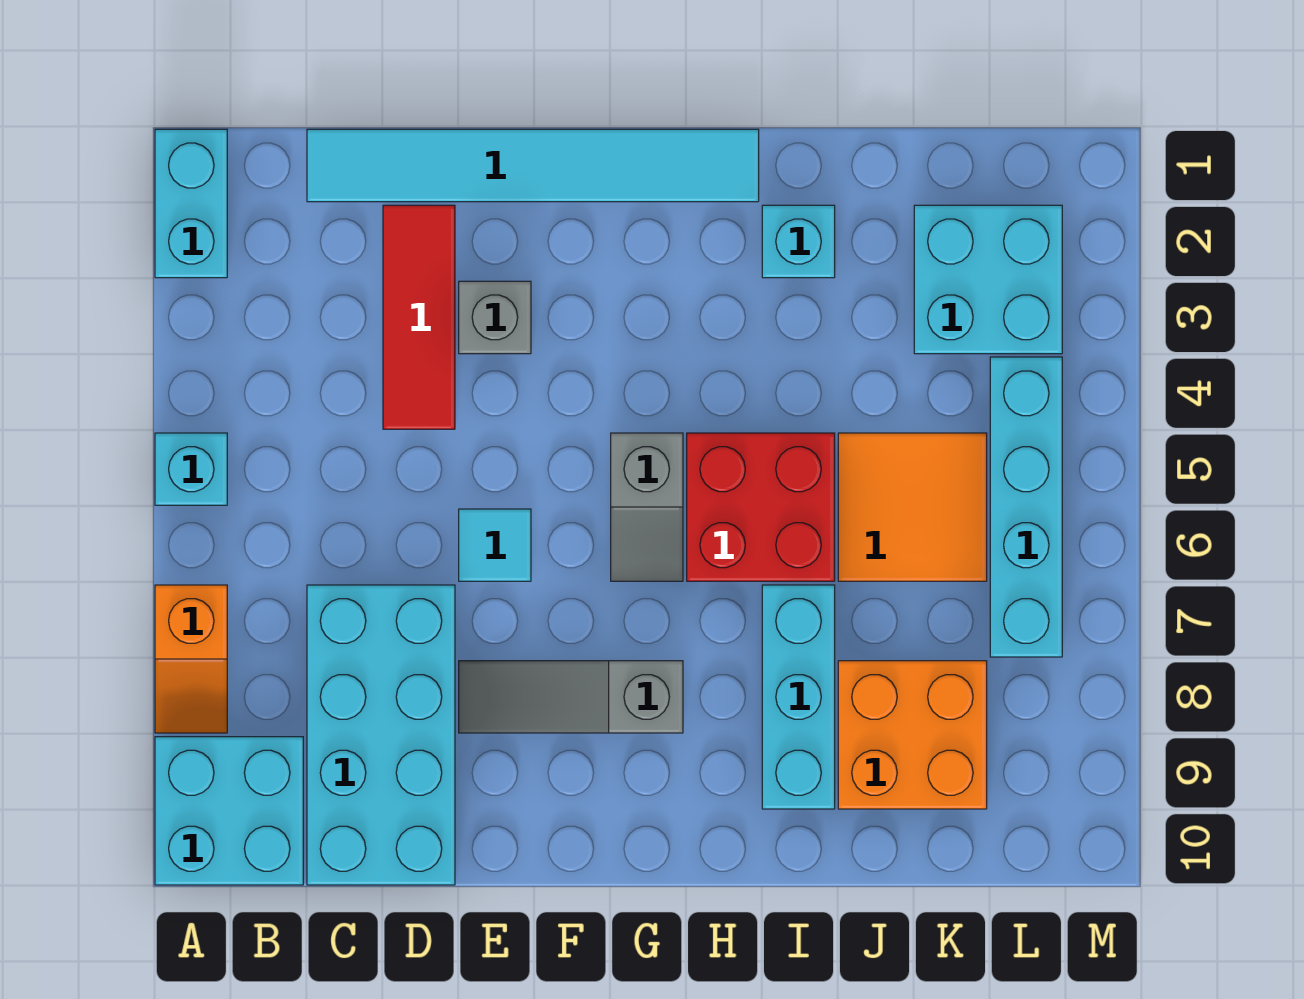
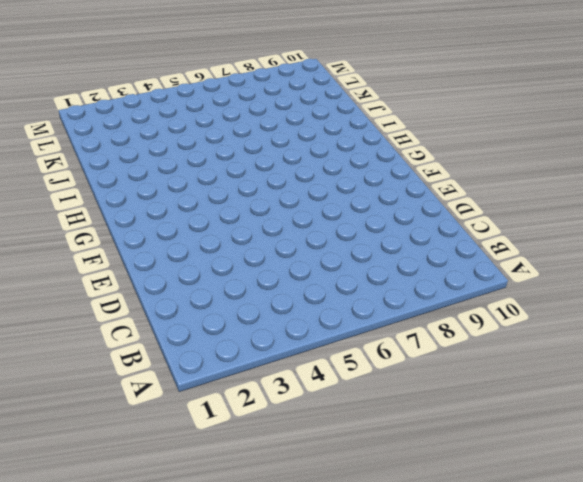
none -> cyan 1x2 brick [155,129,227,278]
none -> cyan 1x1 brick [155,433,227,505]
none -> orange 1x2 slope [155,585,227,733]

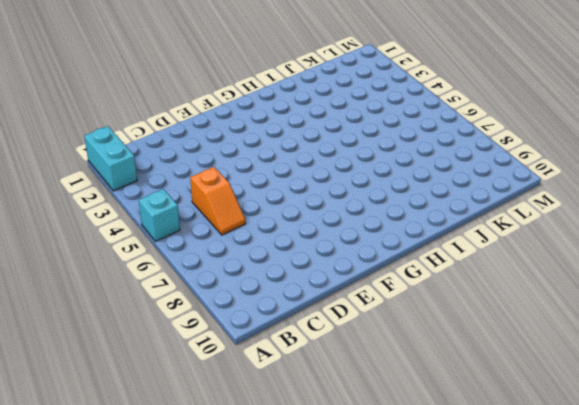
orange 1x2 slope [190,167,245,235] -> orange 1x2 slope moved to [155,585,227,733]
none -> cyan 2x2 brick [155,737,303,885]
none -> cyan 1x6 tile [307,129,759,202]
none -> cyan 2x4 brick [307,585,455,885]

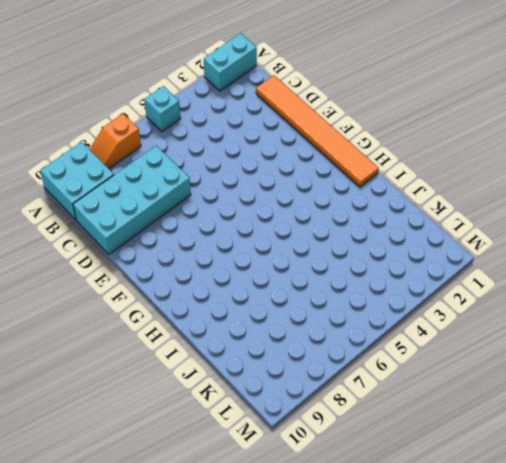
orange 1x6 tile [256,75,379,187] -> cyan 1x6 tile [307,129,759,202]
none -> red 1x3 tile [383,205,455,429]
none -> grey 1x1 brick [459,281,531,354]
none -> cyan 1x1 tile [459,509,531,581]

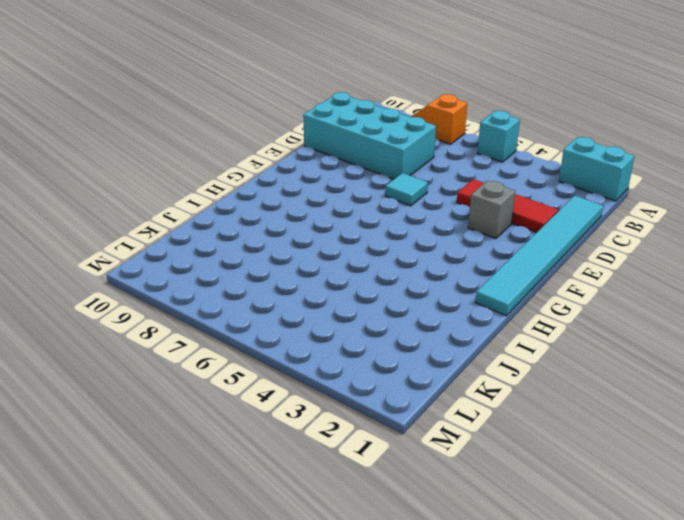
none -> cyan 2x2 brick [155,737,303,885]
none -> grey 1x3 slope [459,661,683,733]
none -> grey 1x2 slope [611,433,683,581]

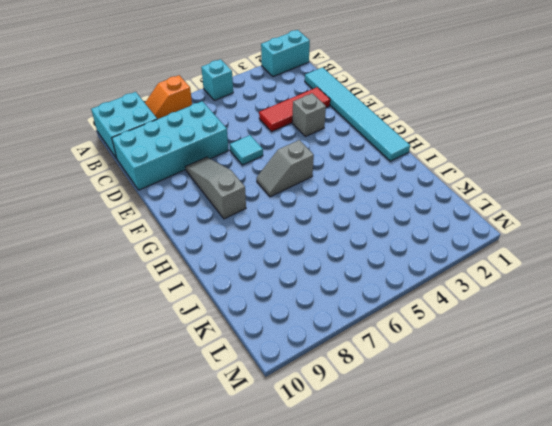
none -> red 2x2 brick [687,433,835,581]
none -> cyan 1x1 brick [762,205,835,278]
none -> cyan 1x3 brick [762,585,835,809]

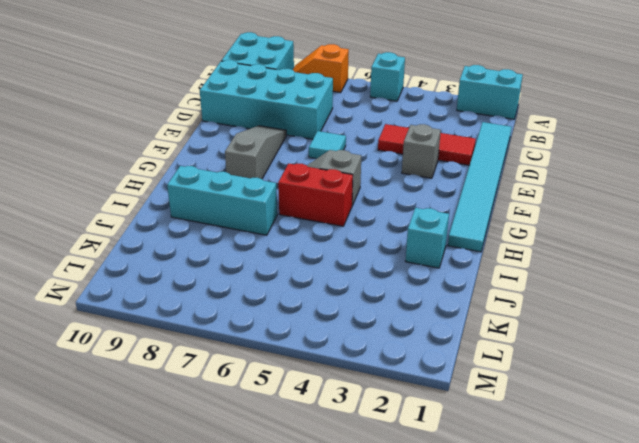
red 1x2 brick [278,164,353,226] -> red 2x2 brick [687,433,835,581]
none -> orange 2x2 tile [838,433,987,581]
none -> orange 2x2 brick [838,661,987,809]
none -> cyan 2x2 brick [914,205,1062,354]

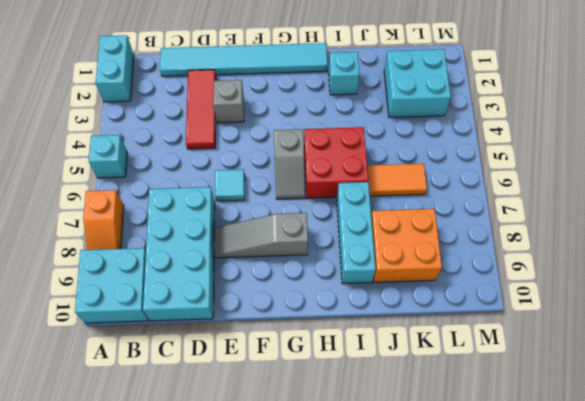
orange 1x2 tile [367,164,427,196] -> orange 2x2 tile [838,433,987,581]
none -> cyan 1x4 brick [990,357,1062,657]

